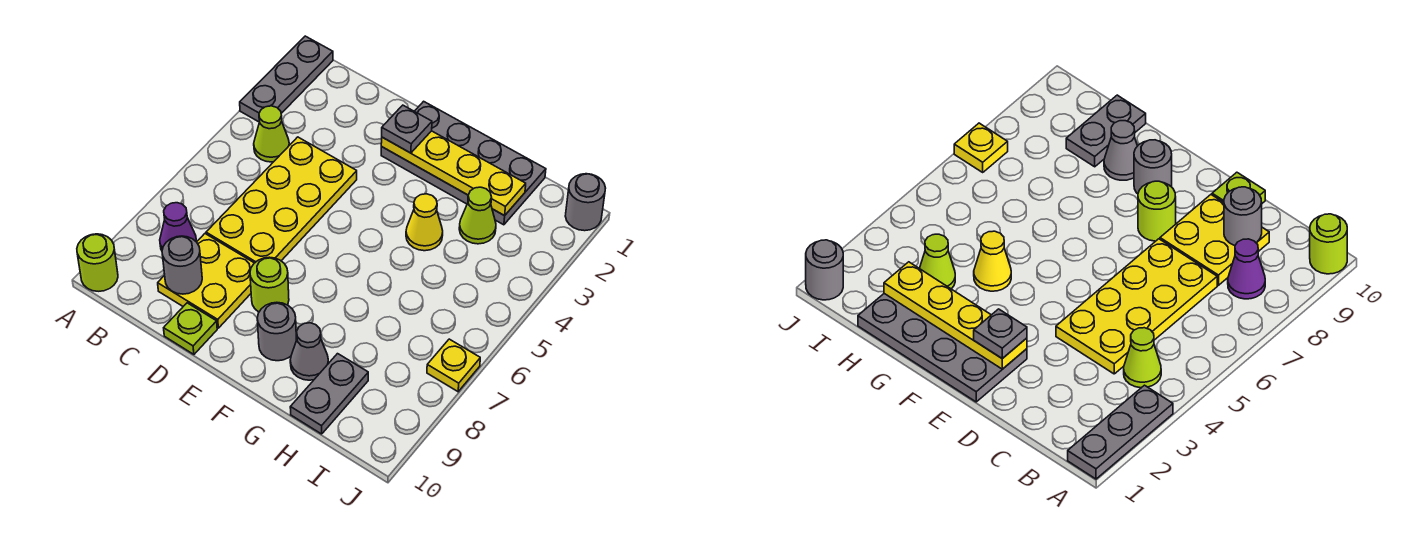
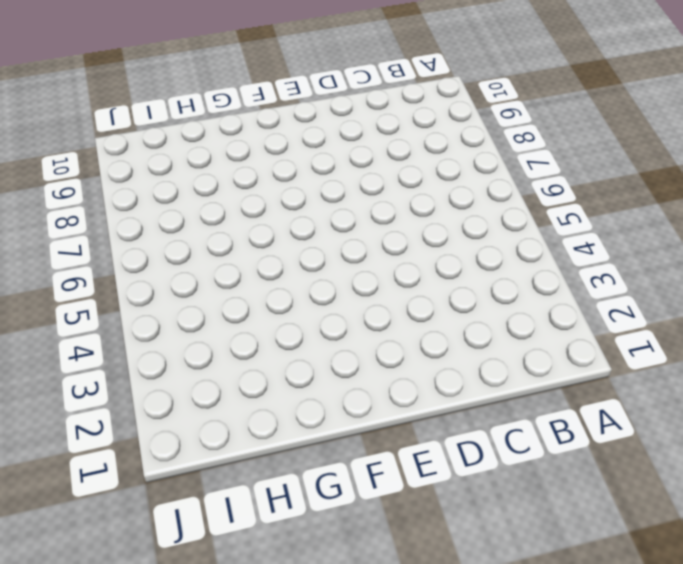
none -> grey 1x3 plate [240,36,333,122]
none -> lime 1x1 round brick [77,234,118,291]
none -> lime 1x1 cone [254,106,289,162]

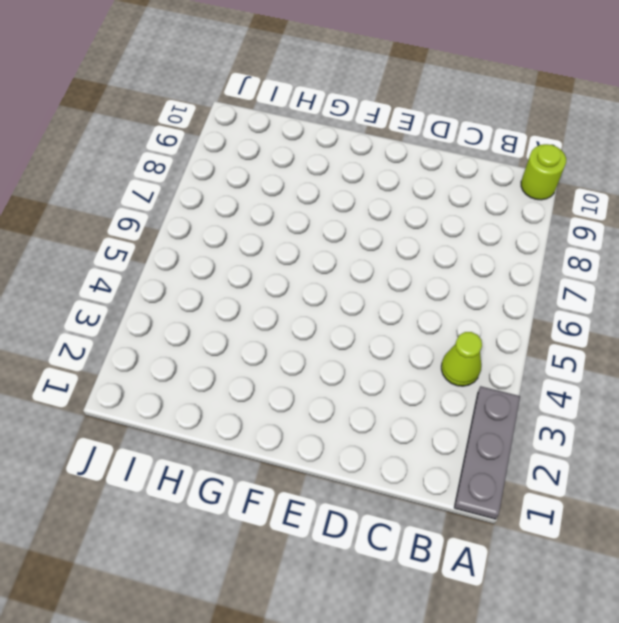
none -> purple 1x1 cone [160,203,197,250]
none -> yellow 2x4 plate [206,137,357,263]
none -> yellow 2x2 plate [158,234,254,328]

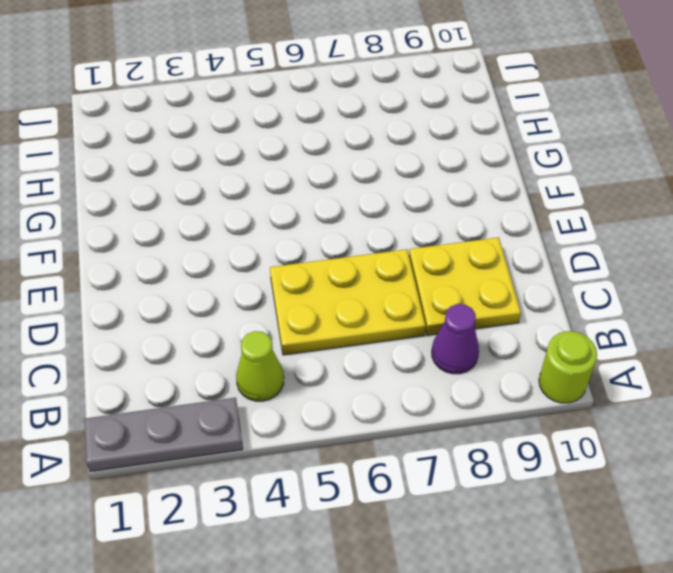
yellow 2x3 plate [270,249,426,355] -> yellow 2x4 plate [206,137,357,263]
none -> lime 1x1 plate [164,303,217,354]
none -> grey 2x4 plate [381,101,546,225]
none -> lime 1x1 round brick [250,257,289,312]

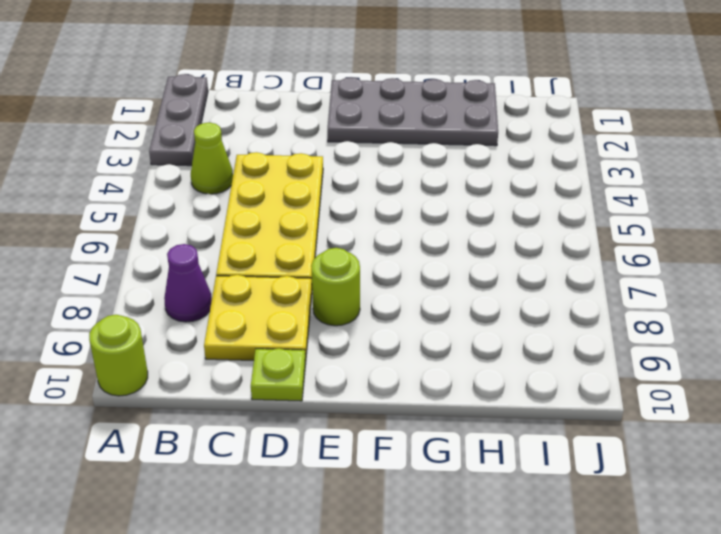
none -> grey 1x1 round brick [257,302,296,361]
none -> yellow 1x1 cone [406,194,443,251]
none -> grey 1x1 cone [290,323,329,380]

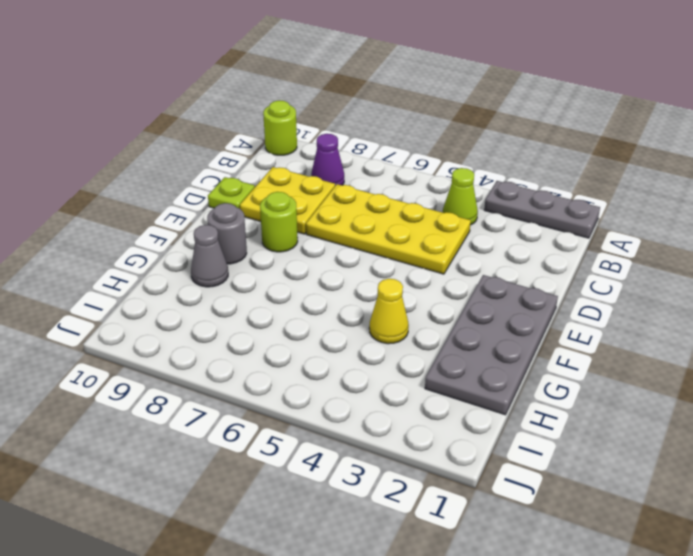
none -> lime 1x1 cone [459,187,496,244]
none -> grey 1x2 plate [290,354,368,434]
none -> grey 1x1 round brick [565,174,606,231]

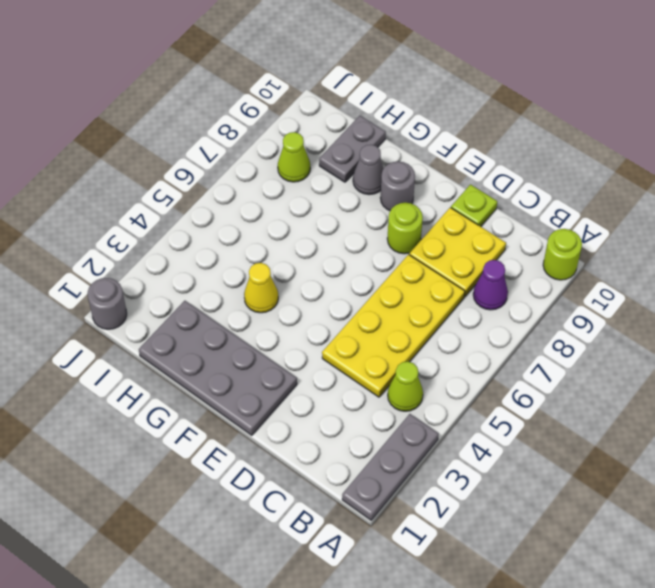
lime 1x1 cone [278,132,310,182] -> lime 1x1 cone moved to [459,187,496,244]
none -> yellow 1x1 plate [427,339,480,392]
none -> grey 1x1 round brick [162,236,202,294]
none -> yellow 1x4 plate [381,131,526,216]

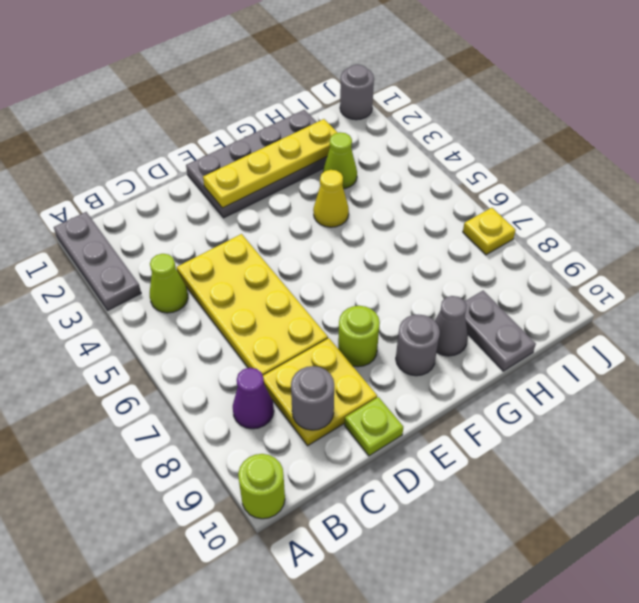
none -> grey 1x1 plate [382,105,432,153]

